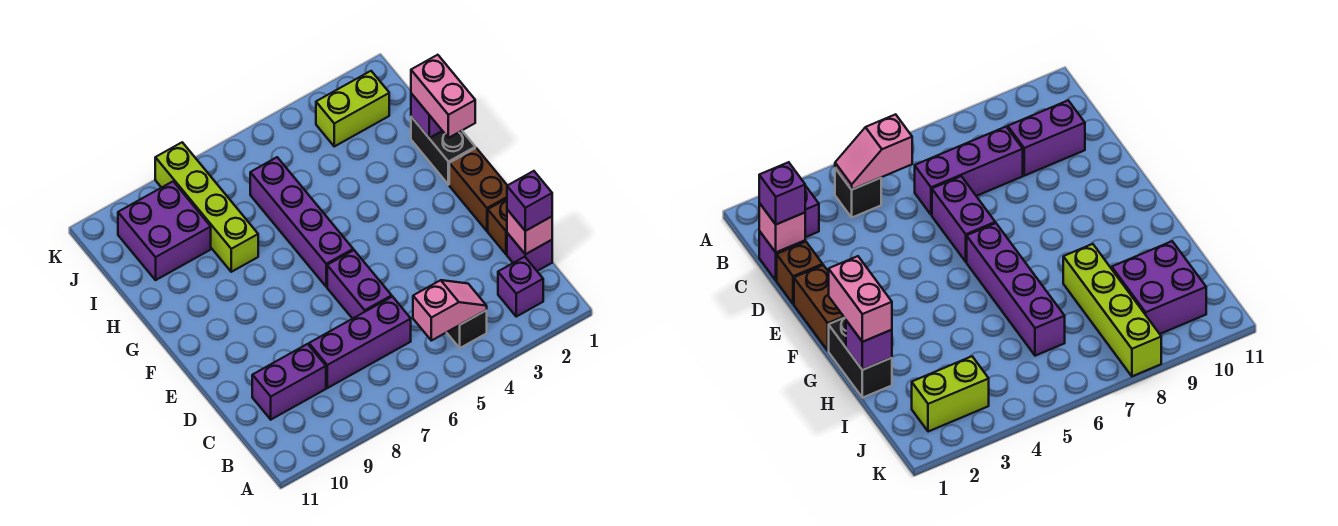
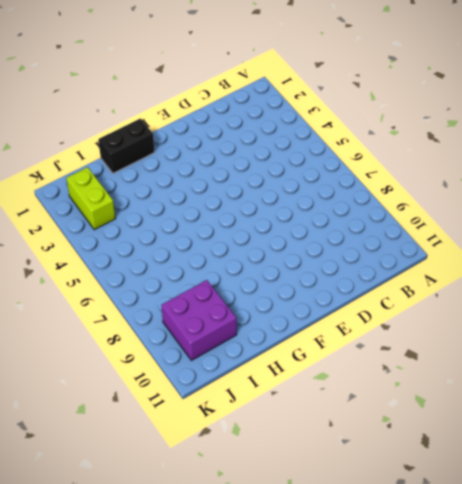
none -> purple 1x1 brick [498,257,543,317]
none -> black 1x1 brick [447,310,487,348]
none -> purple 1x1 brick [507,233,552,271]

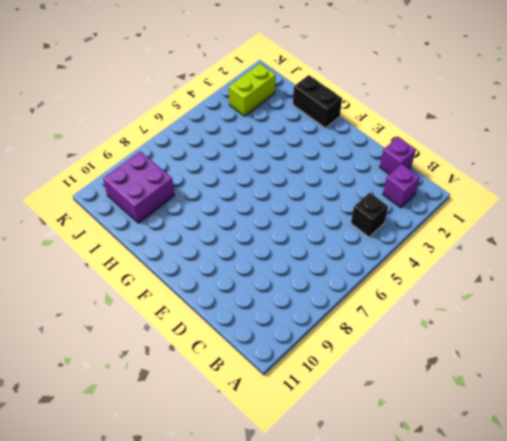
none -> purple 1x3 brick [309,297,411,388]
none -> purple 1x2 brick [252,344,326,419]
none -> brown 1x1 brick [488,199,507,254]

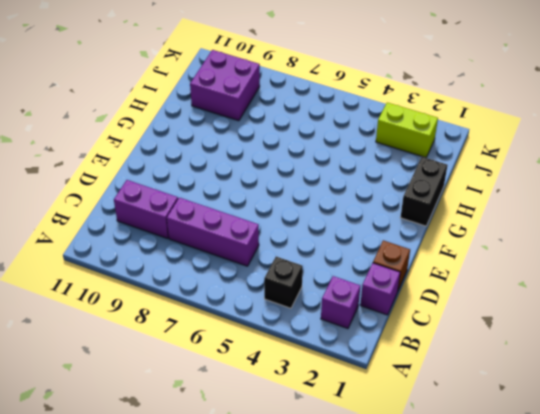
none -> purple 1x2 brick [327,250,392,319]
none -> brown 1x2 brick [449,148,507,231]
none -> purple 1x4 brick [250,157,353,287]

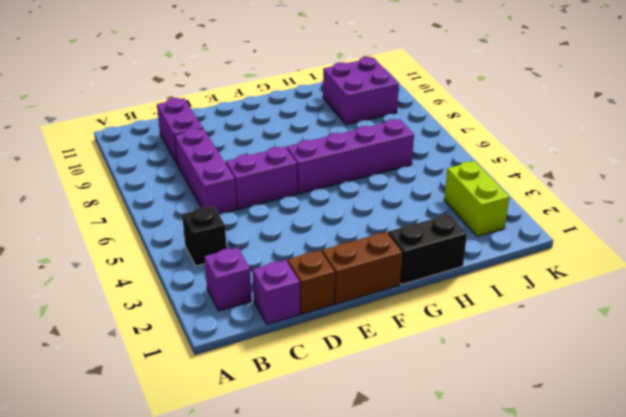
none -> lime 1x4 brick [155,142,258,272]
none -> pink 1x2 slope [413,280,487,341]
none -> pink 1x1 brick [507,210,552,254]

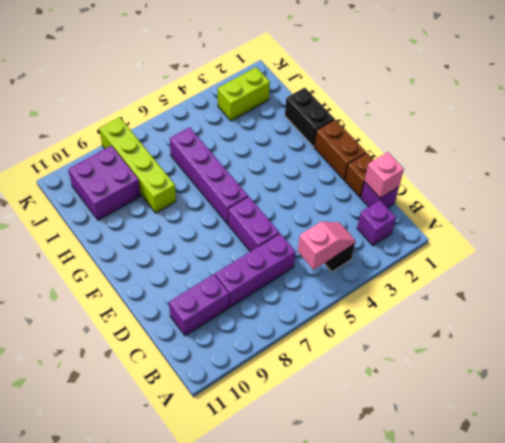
none -> purple 1x1 brick [411,93,442,138]
none -> purple 1x1 brick [507,171,552,231]
none -> pink 1x2 brick [411,55,475,138]

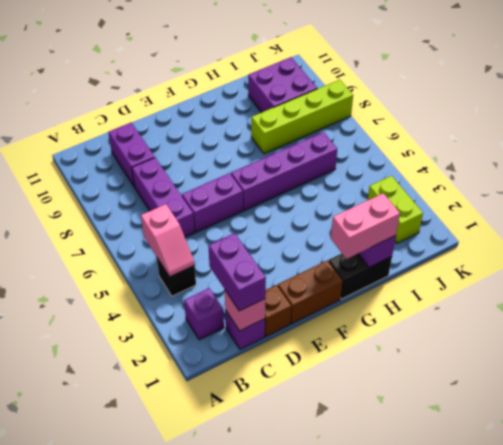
purple 1x2 brick [208,233,266,311] -> purple 1x1 brick [507,171,552,231]

